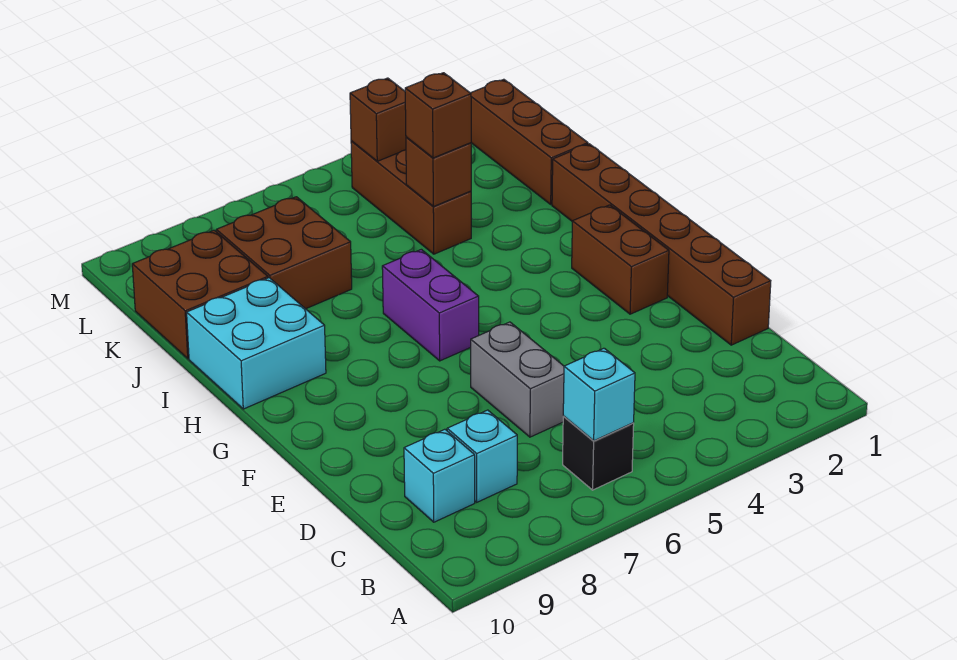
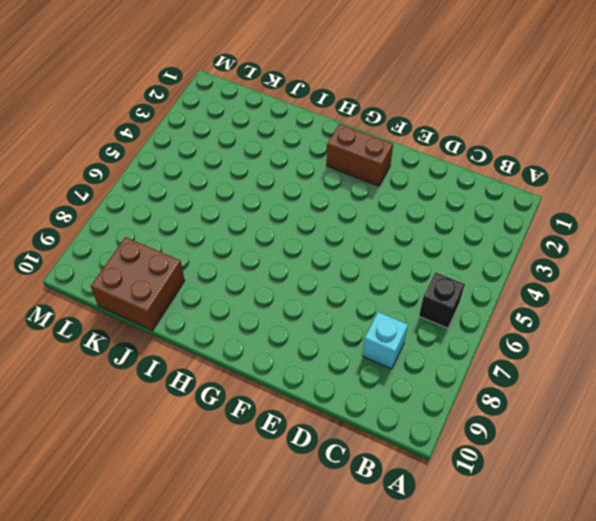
none -> cyan 1x1 brick [404,429,475,522]
none -> brown 1x6 brick [552,144,771,345]
none -> grey 1x2 brick [471,322,564,437]

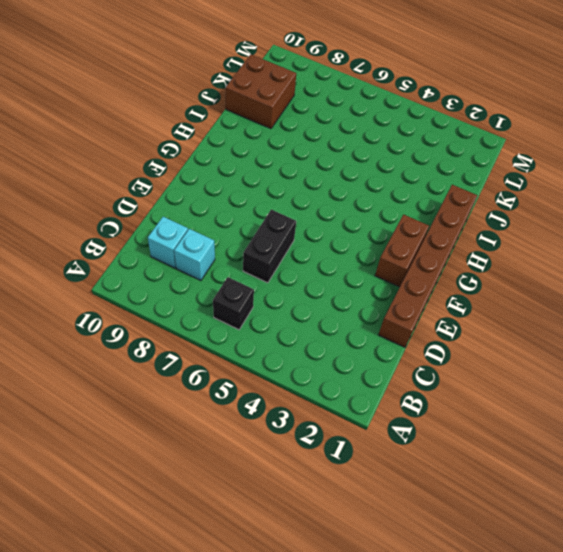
black 1x2 brick [243,210,296,283] -> grey 1x2 brick [471,322,564,437]
none -> purple 1x2 brick [382,249,479,361]
none -> cyan 2x2 brick [187,278,326,409]
none -> brown 1x3 brick [471,79,588,204]

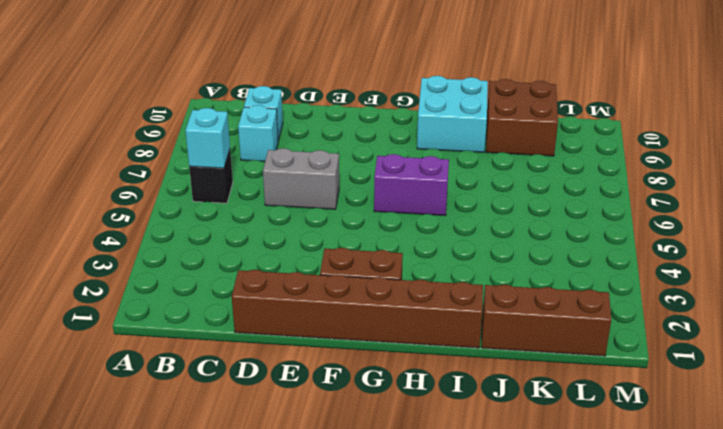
none -> brown 1x3 brick [351,141,471,254]
none -> brown 2x2 brick [216,197,352,309]
none -> brown 1x1 brick [406,137,471,207]

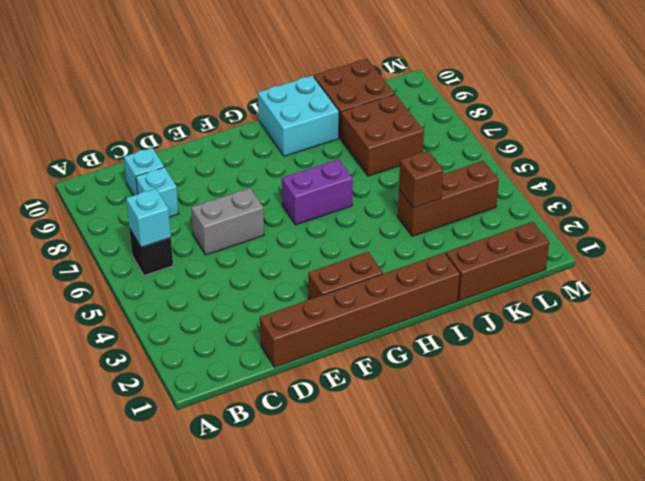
none -> brown 1x1 brick [350,78,406,161]
none -> brown 1x1 brick [405,73,471,158]

